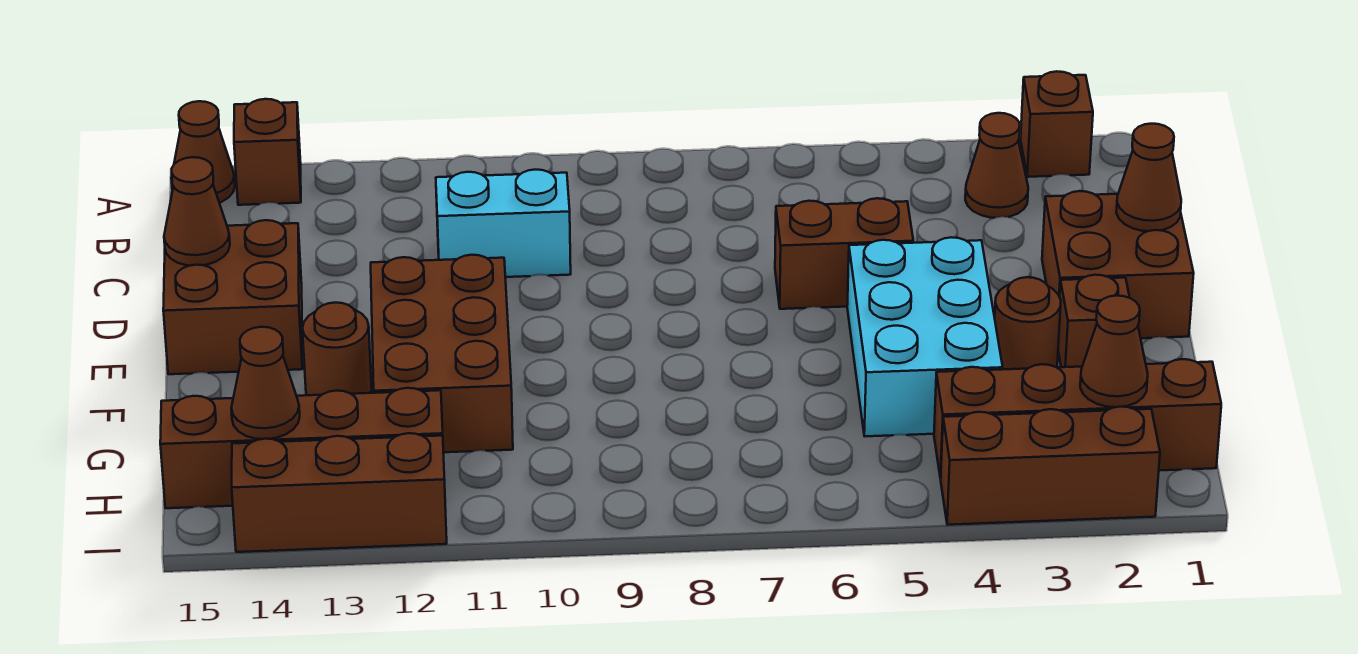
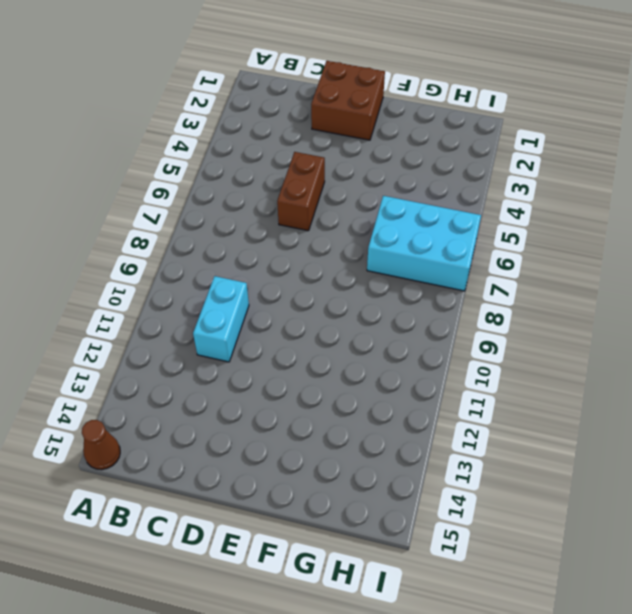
cyan 2x3 brick [367,196,481,291] -> cyan 2x3 brick moved to [847,237,1003,436]
none -> brown 1x1 brick [1021,71,1093,177]
none -> brown 1x1 brick [234,99,301,205]
none -> brown 1x1 cone [965,113,1028,218]

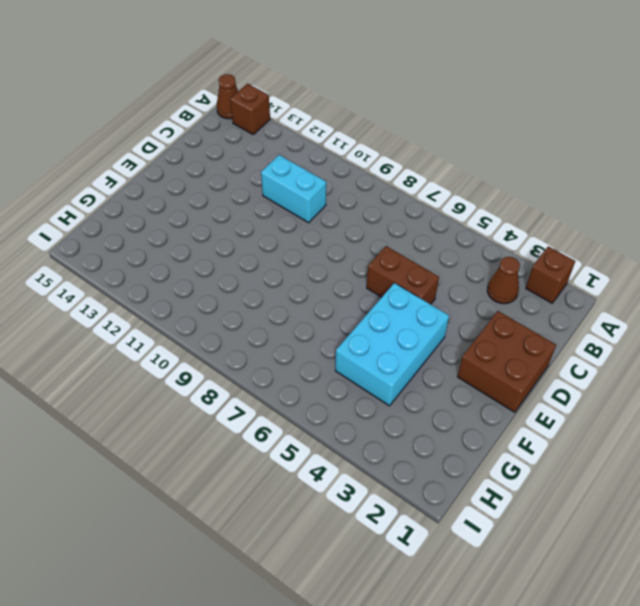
none -> brown 2x2 brick [163,220,302,374]
none -> brown 2x3 brick [371,255,513,452]
none -> brown 1x1 brick [1058,275,1130,367]

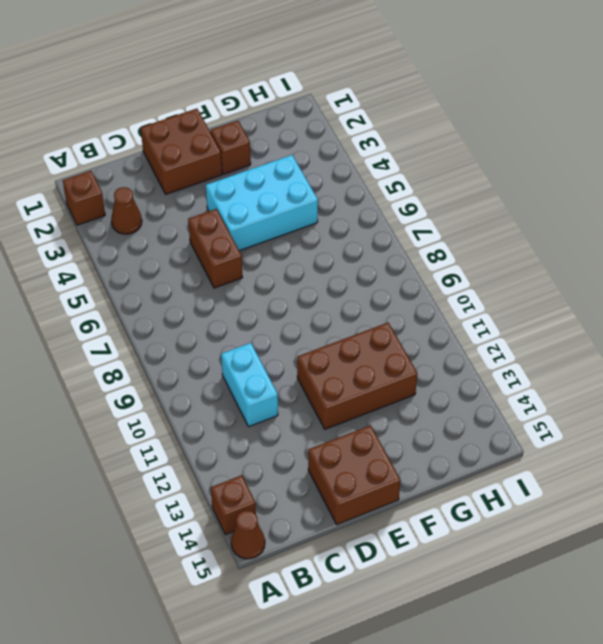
none -> brown 1x1 round brick [995,277,1061,369]
none -> brown 1x1 round brick [302,303,372,395]
none -> brown 1x4 brick [934,359,1221,479]

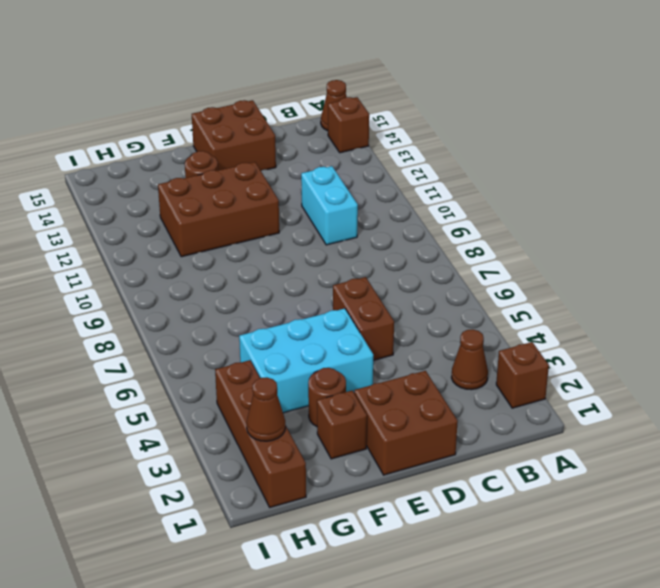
none -> brown 1x4 brick [160,388,443,508]
none -> brown 1x3 brick [941,407,1160,525]
none -> brown 1x3 brick [232,433,447,552]

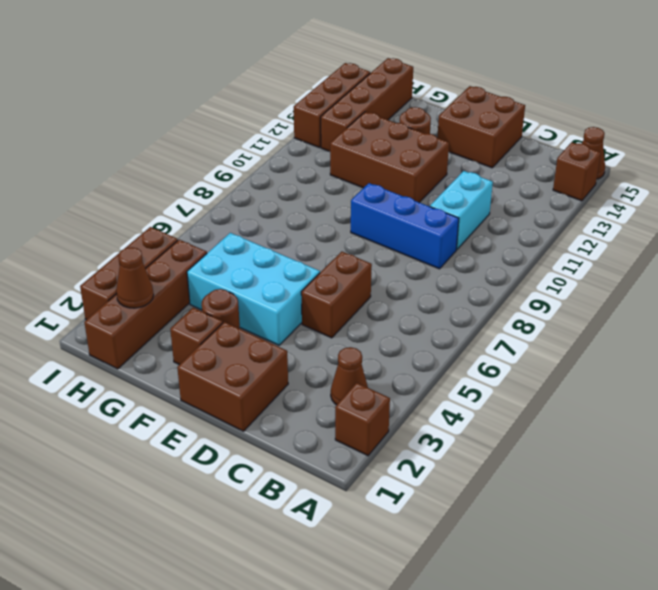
blue 1x3 brick [351,183,459,269] -> none
none -> brown 1x1 cone [1116,124,1181,231]
none -> brown 1x1 cone [164,157,230,266]
none -> brown 1x1 cone [231,327,300,439]

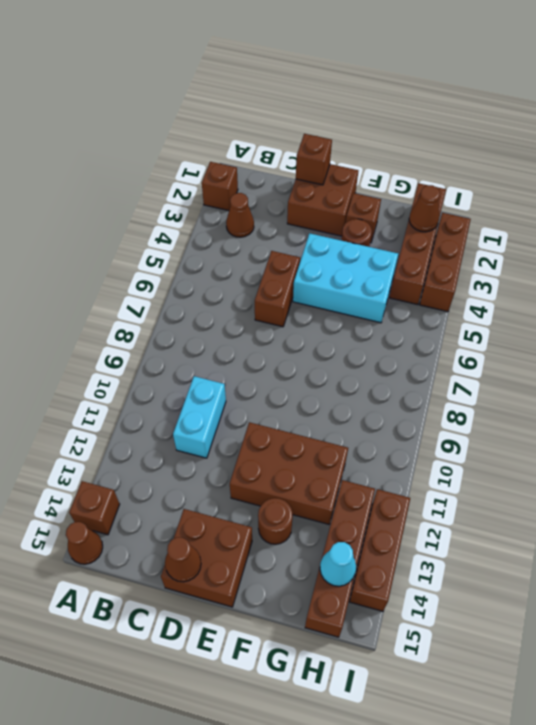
brown 1x1 brick [296,134,332,185] -> brown 1x1 cone [1116,124,1181,231]
cyan 1x1 cone [320,542,356,586] -> brown 1x1 cone [231,327,300,439]

